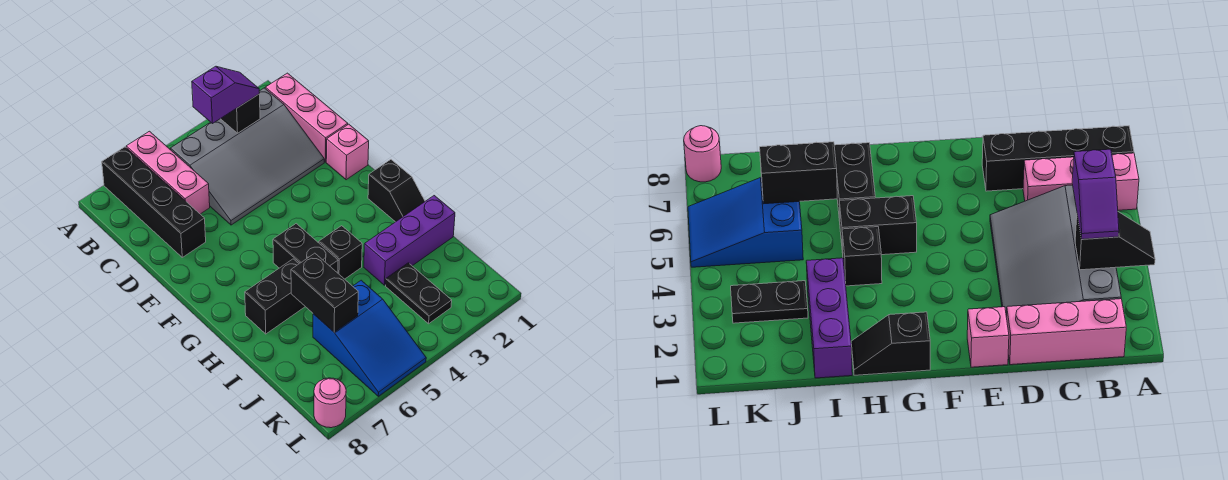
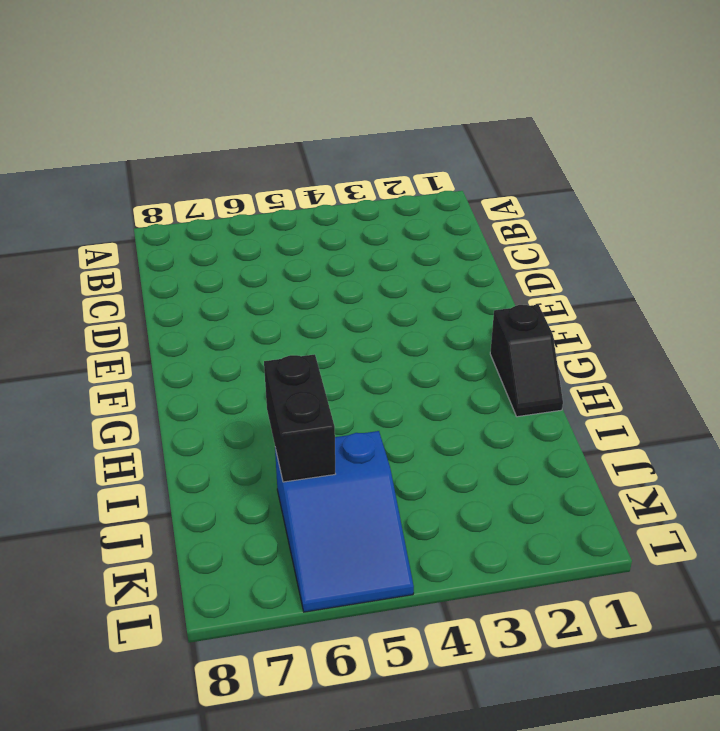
none -> pink 1x3 brick [126,131,210,214]
none -> black 1x4 brick [102,147,206,257]
none -> pink 1x3 brick [265,73,348,162]

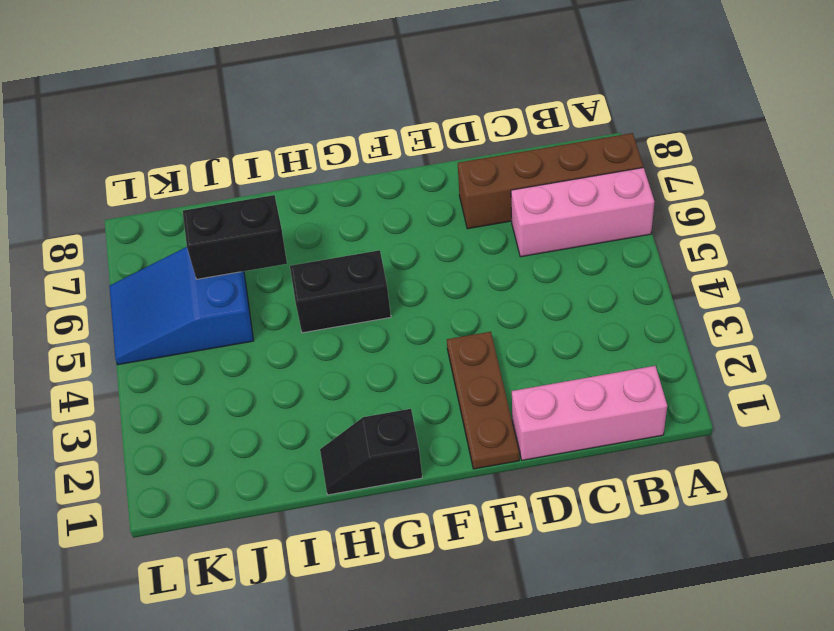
brown 1x4 brick [458,133,643,229] -> black 1x4 brick [102,147,206,257]
brown 1x3 plate [447,332,519,469] -> pink 1x1 brick [326,124,369,180]
none -> grey 3x4 slope [170,88,324,225]
none -> black 1x1 brick [319,226,362,279]
none -> black 1x2 brick [245,259,305,334]

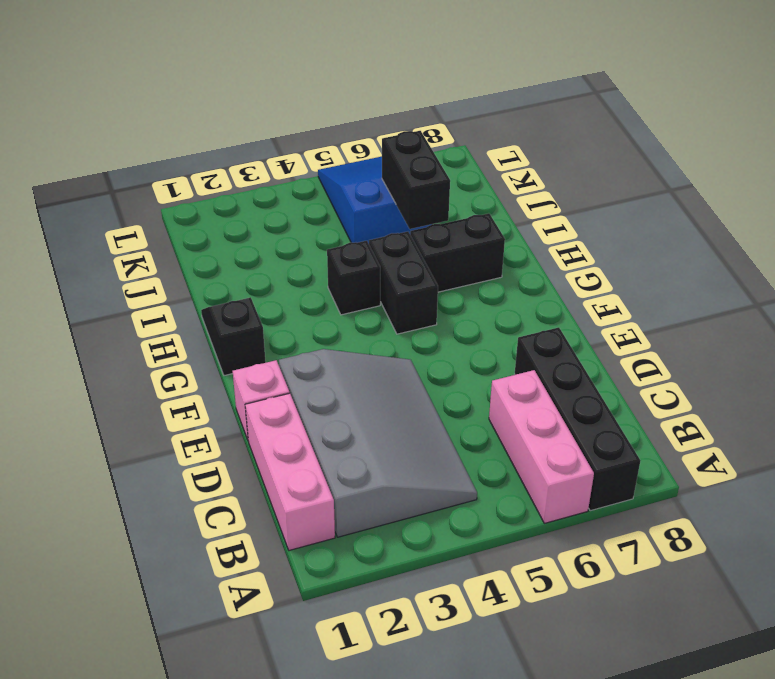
grey 3x4 slope [279,349,477,537] -> grey 3x4 slope turned to [170,88,324,225]
none -> purple 1x3 brick [364,196,455,285]
none -> black 1x2 plate [386,263,452,324]
none -> pink 1x1 round brick [314,378,346,428]

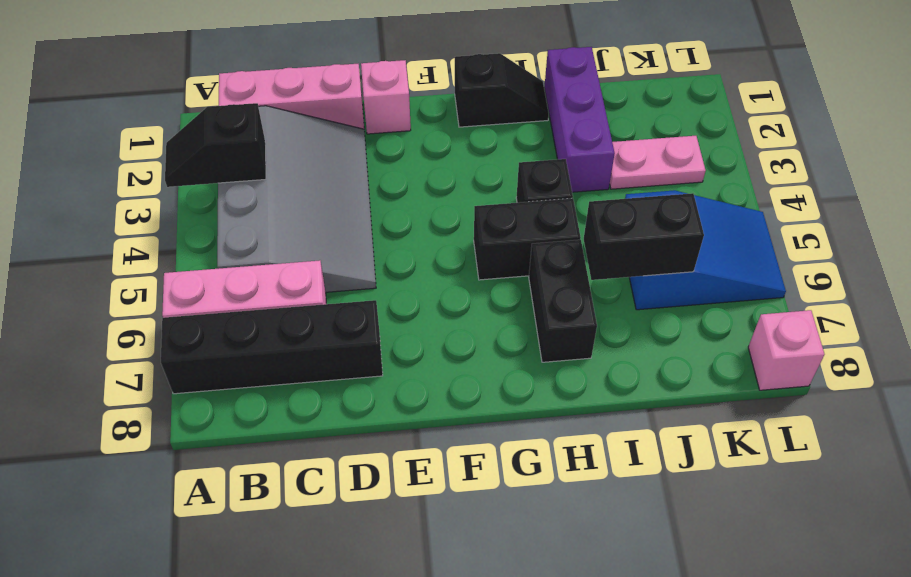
pink 1x2 plate [610,136,706,189] -> black 1x2 plate [386,263,452,324]
pink 1x1 brick [748,310,824,390] -> pink 1x1 round brick [314,378,346,428]
none -> purple 1x2 slope [192,66,260,124]

